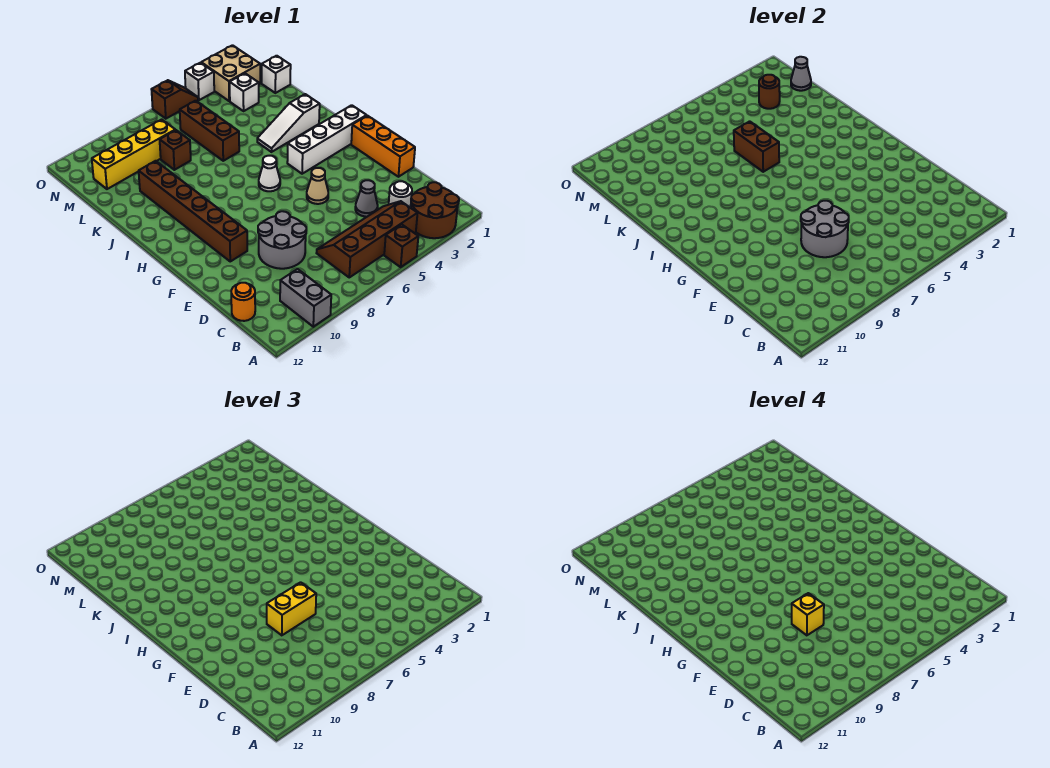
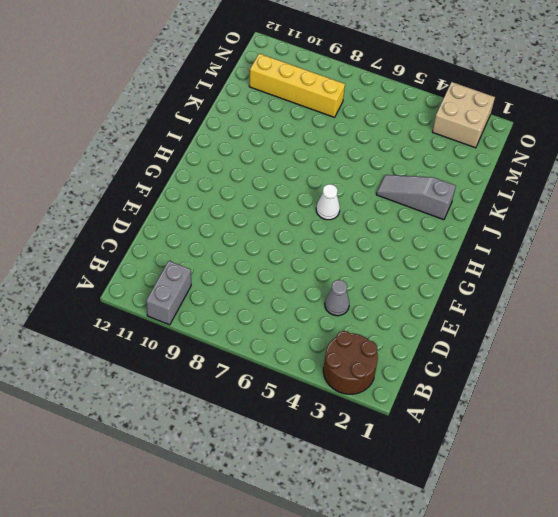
grey 1x3 slope [376,175,456,220] -> white 1x3 slope [257,94,320,152]
none -> brown 1x1 brick [384,224,418,267]
none -> brown 2x4 slope [317,201,418,277]
none -> white 1x1 round brick [389,181,412,208]

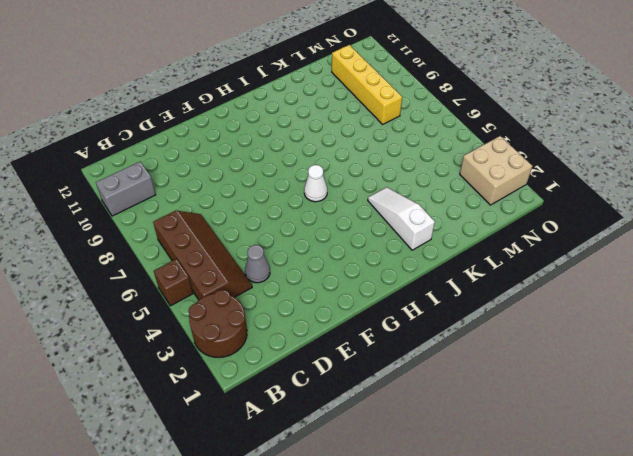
none -> white 1x1 round brick [389,181,412,208]
none -> orange 1x1 round brick [231,283,255,321]
none -> grey 2x2 round brick [258,211,306,269]

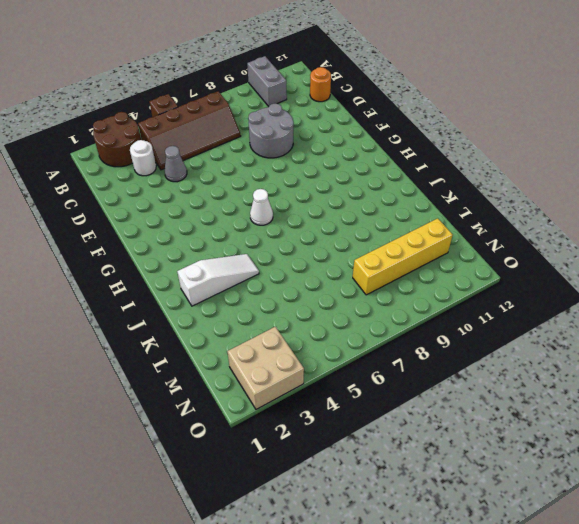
none -> orange 1x3 brick [351,116,415,177]
none -> tan 1x1 cone [307,168,328,204]
none -> brown 1x6 brick [139,161,247,261]

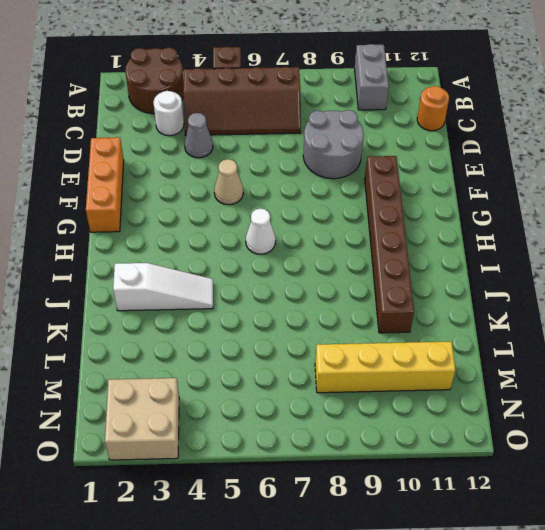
none -> white 1x4 brick [287,105,367,174]
none -> brown 1x3 brick [180,101,239,161]
none -> brown 1x1 brick [160,130,191,170]

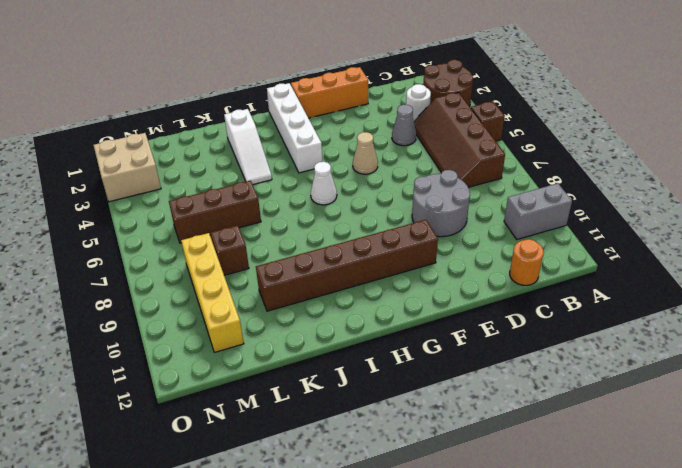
none -> white 1x1 brick [262,56,291,93]
none -> white 1x1 brick [230,73,259,111]
none -> white 1x1 brick [185,63,214,100]

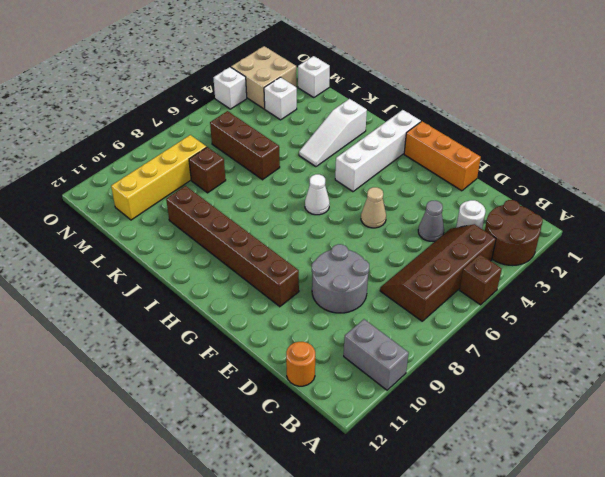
none -> brown 1x2 slope [151,80,198,119]
none -> grey 2x2 round brick [801,201,849,257]
none -> brown 1x2 brick [734,121,779,172]

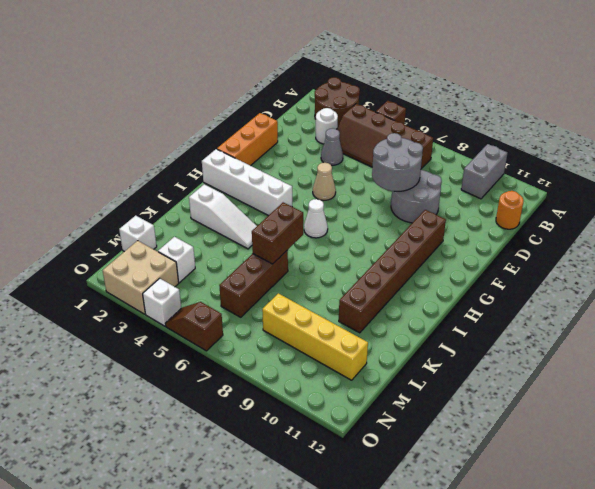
none -> brown 1x1 brick [160,130,191,170]
none -> grey 1x1 cone [791,57,811,91]
none -> brown 1x1 round brick [759,75,780,109]

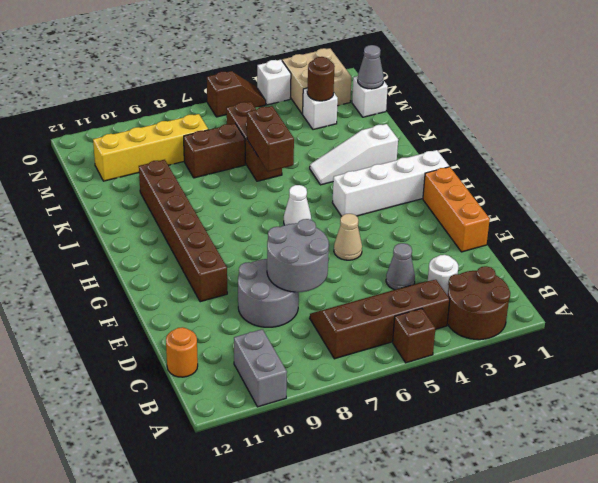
brown 1x2 brick [184,124,245,178] -> brown 1x1 brick [160,130,191,170]
none -> yellow 1x2 brick [267,582,316,635]
none -> yellow 1x1 brick [792,593,824,635]

